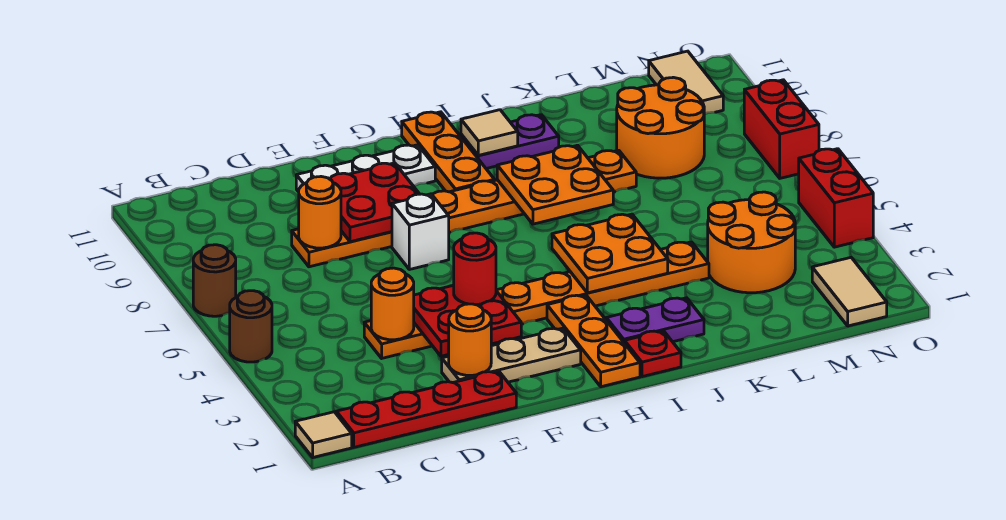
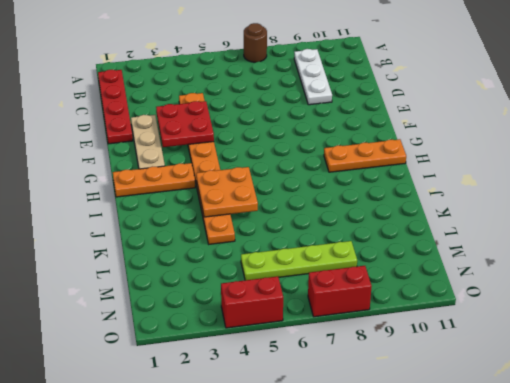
white 1x3 plate [294,49,332,105] -> white 1x3 plate moved to [296,145,435,192]
lime 1x4 plate [241,241,357,280] -> orange 2x2 round brick [617,77,704,178]
none -> tan 1x1 tile [295,412,352,457]
none -> brown 1x1 round brick [230,291,272,362]
none -> orange 1x8 plate [292,150,636,267]

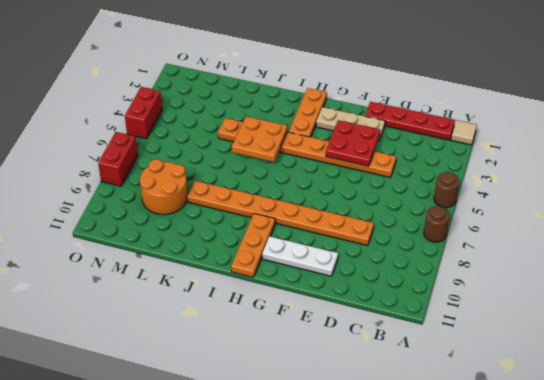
none -> white 1x1 brick [392,194,449,269]
none -> red 1x1 plate [625,331,681,377]
none -> purple 1x2 plate [606,298,704,343]

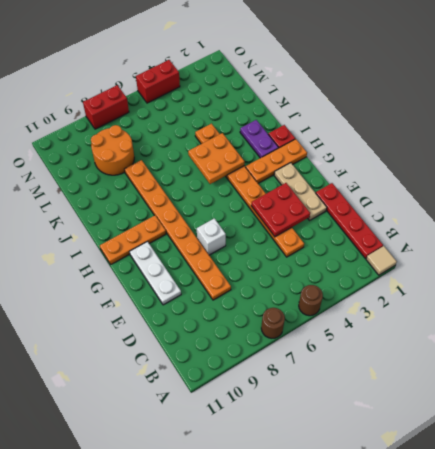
none -> purple 1x2 plate [461,115,559,169]
none -> orange 2x2 round brick [708,192,795,293]
none -> tan 1x2 tile [812,258,887,326]

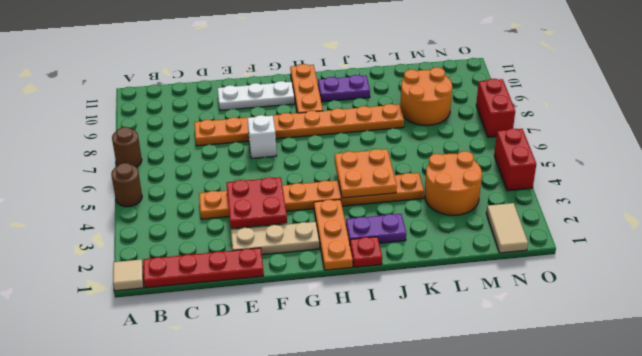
none -> tan 1x2 tile [649,51,723,114]
none -> orange 1x1 round brick [371,268,414,340]
none -> orange 1x1 round brick [299,177,341,248]

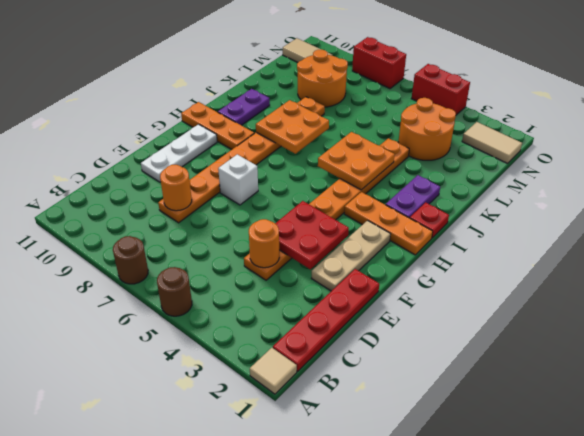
none -> orange 1x1 round brick [449,304,491,375]
none -> red 2x2 plate [330,163,419,242]
none -> tan 1x1 tile [461,110,518,155]

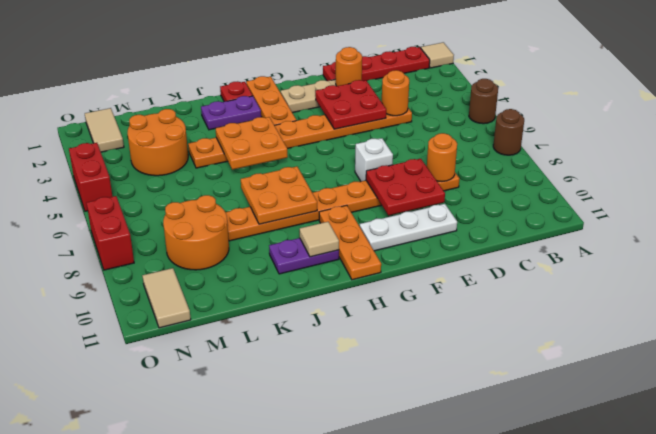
none -> red 1x1 round brick [454,233,496,305]

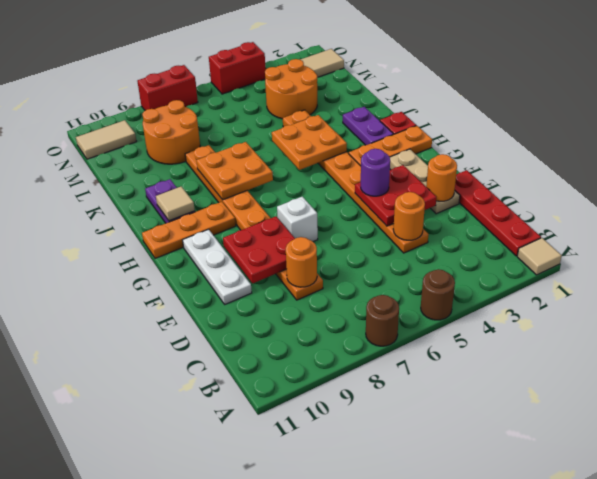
purple 1x1 round brick [361,149,390,196] -> red 1x1 round brick [454,233,496,305]

